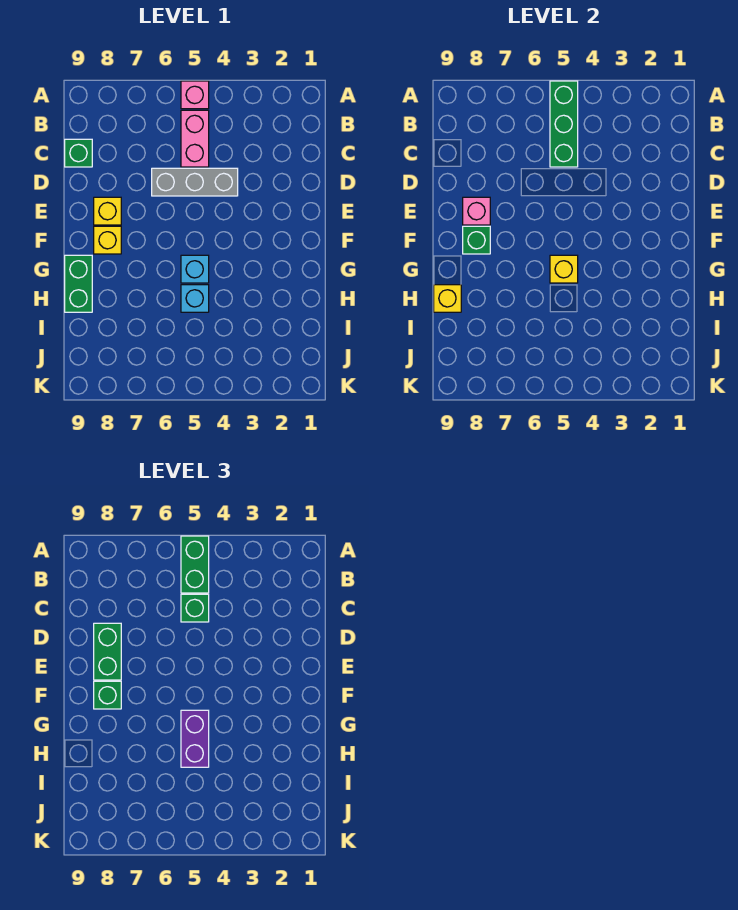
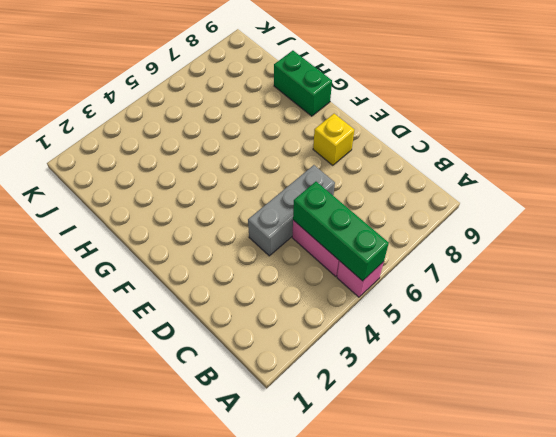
none -> green 1x1 brick [65,139,92,167]
none -> yellow 1x1 brick [94,226,121,254]
none -> cyan 1x1 brick [181,255,209,283]

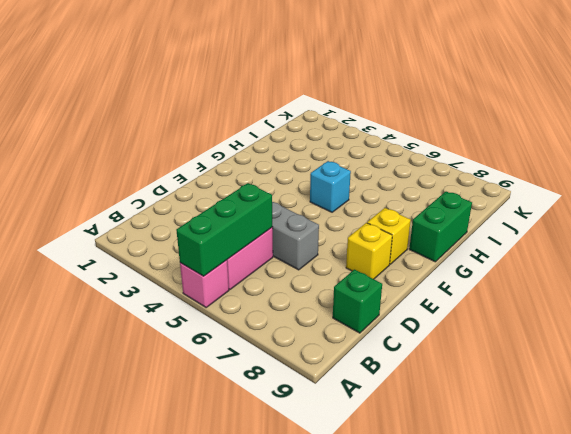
none -> cyan 1x1 brick [181,285,209,312]
none -> pink 1x1 brick [463,197,490,225]
none -> green 1x1 brick [463,226,490,254]

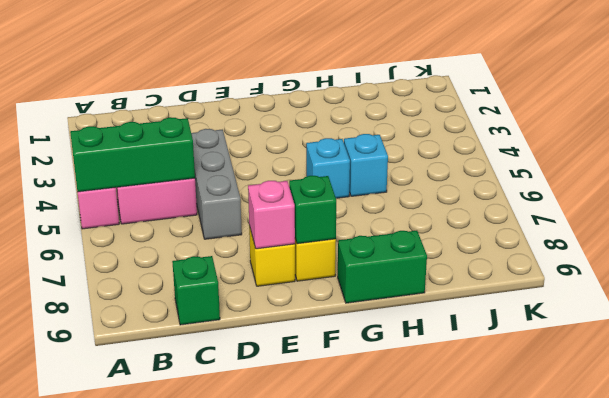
none -> yellow 1x1 brick [550,255,578,283]
none -> yellow 1x1 brick [434,285,461,312]
none -> green 1x2 brick [181,536,209,593]

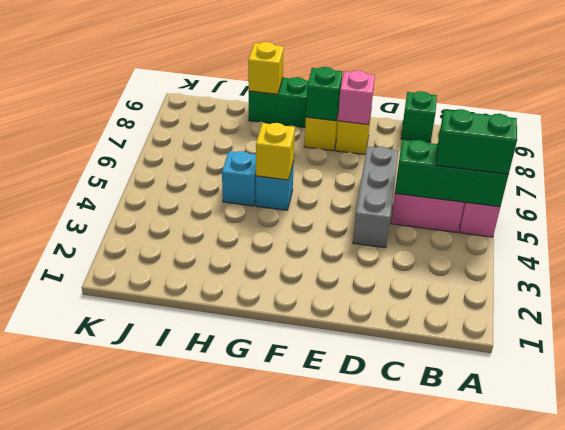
none -> green 1x1 brick [181,594,209,622]
none -> green 1x2 brick [94,623,121,680]
none -> green 1x1 brick [94,681,121,709]

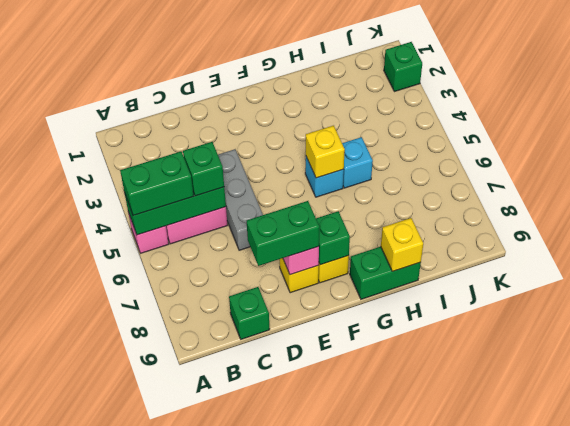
green 1x1 brick [384,42,422,92] -> green 1x1 brick moved to [94,681,121,709]
none -> purple 1x2 brick [181,710,209,767]

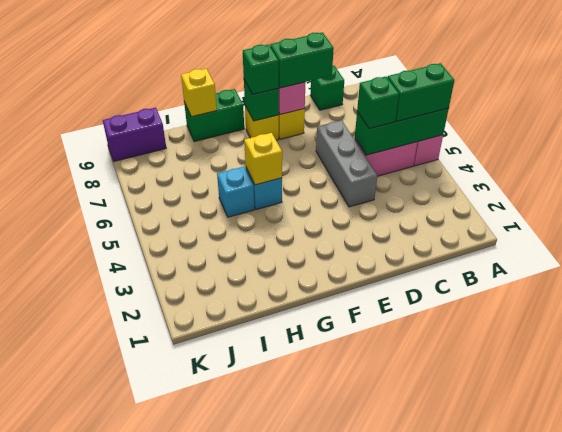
purple 1x2 brick [103,108,166,161] -> purple 1x2 brick moved to [181,710,209,767]

